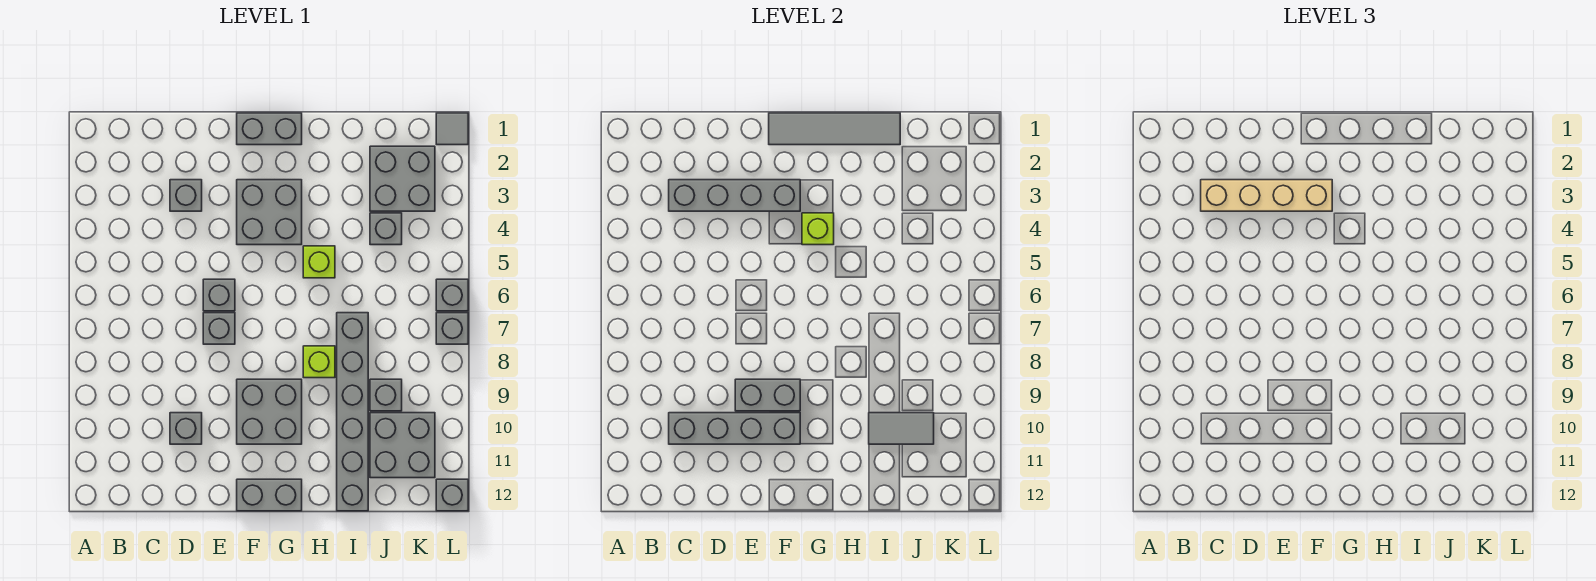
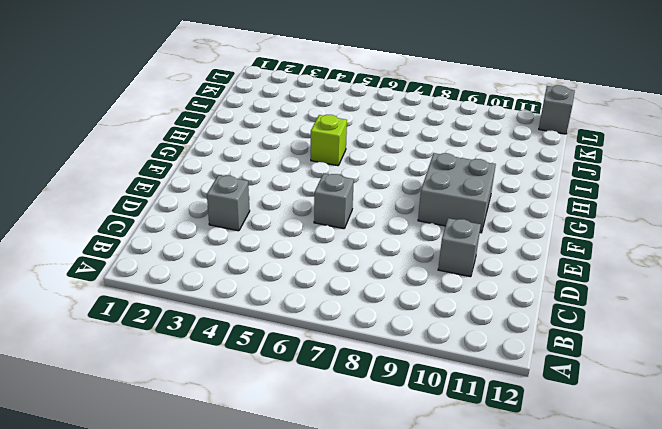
none -> grey 1x1 brick [203,313,235,344]
none -> grey 1x2 brick [237,113,302,145]
none -> grey 2x2 brick [237,180,302,245]

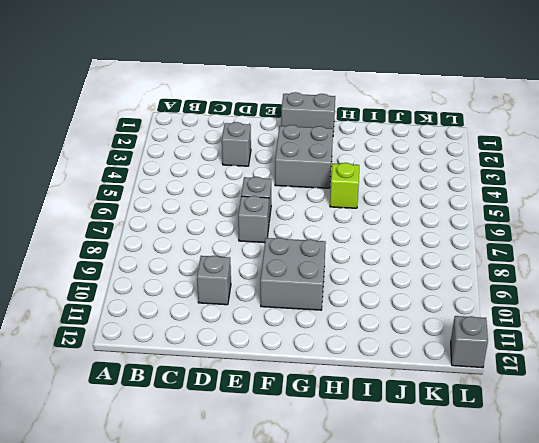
none -> grey 1x2 brick [237,479,302,511]
none -> lime 1x1 brick [303,346,335,378]
none -> grey 1x6 brick [337,313,368,511]

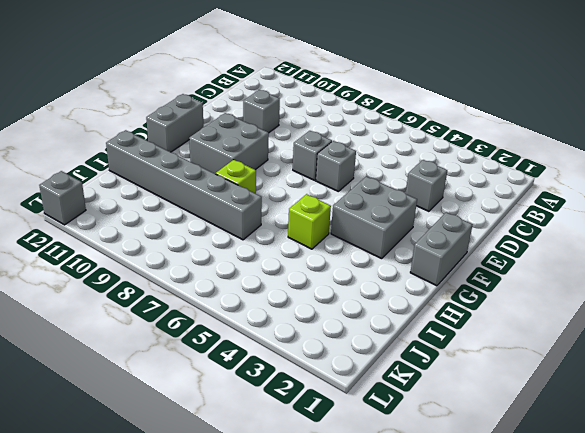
none -> grey 2x2 brick [370,146,435,211]
none -> grey 1x1 brick [370,213,402,245]
none -> grey 1x1 brick [370,379,402,411]

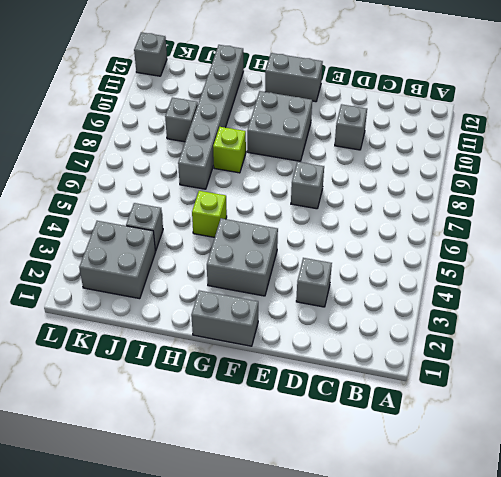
none -> grey 1x1 brick [203,279,235,311]
none -> grey 2x2 brick [370,413,435,478]
none -> grey 1x1 tile [436,113,468,145]

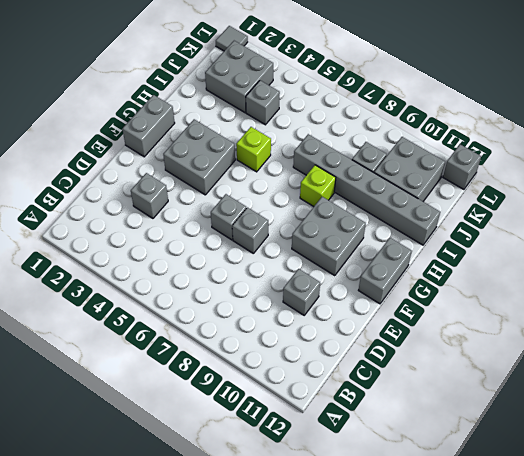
none -> grey 1x1 brick [436,279,468,311]
none -> grey 1x1 brick [436,313,468,344]
none -> grey 1x4 brick [669,180,800,211]

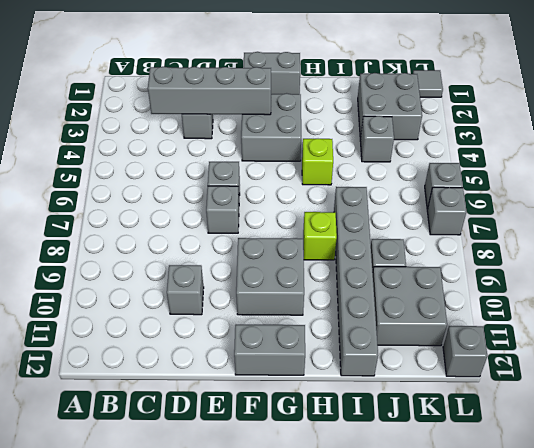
none -> grey 1x4 brick [669,413,800,444]
none -> grey 1x2 brick [735,379,800,411]
none -> grey 1x4 tile [769,113,900,145]

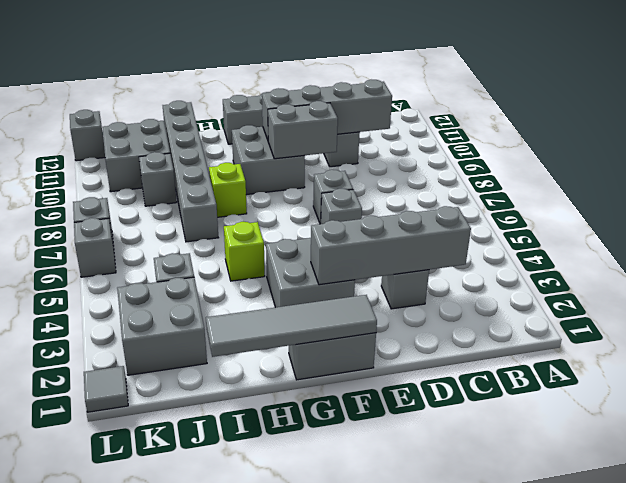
none -> lime 1x1 brick [802,213,834,245]
none -> grey 1x2 tile [869,413,934,444]
none -> tan 1x4 brick [1201,180,1332,211]

